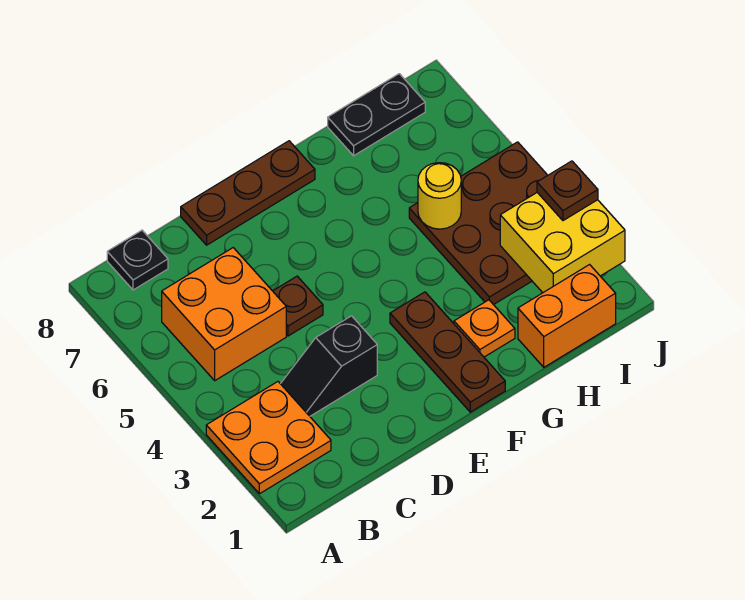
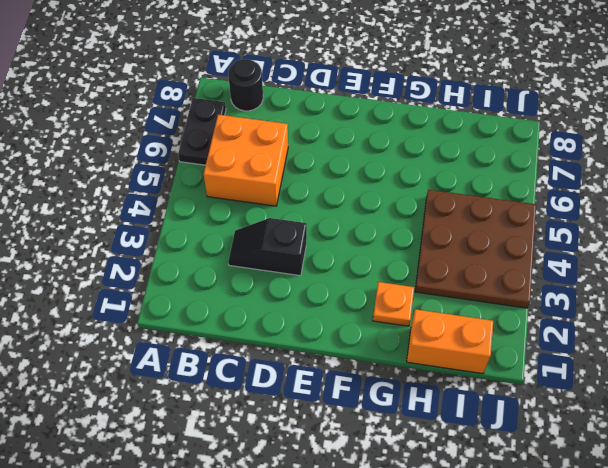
black 1x2 plate [178,98,226,165] -> black 1x2 plate turned to [328,74,425,156]
black 1x1 round brick [228,59,263,111] -> black 1x1 plate [107,230,168,290]
none -> orange 2x2 plate [206,382,331,494]
none -> brown 1x1 plate [273,276,323,336]
none -> brown 1x3 plate [181,141,315,245]

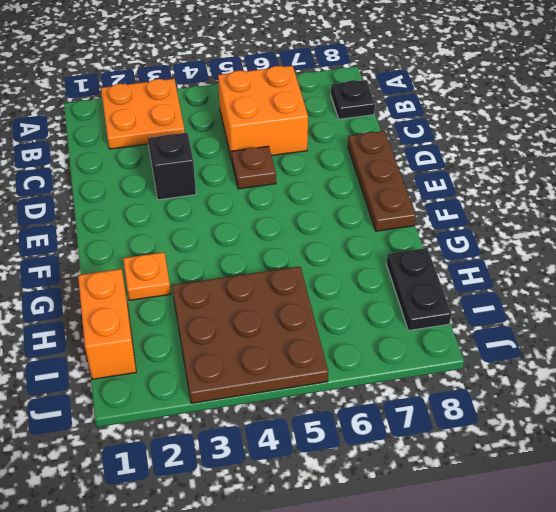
none -> brown 1x3 plate [390,292,505,412]
none -> yellow 1x1 round brick [418,163,461,229]
none -> yellow 2x2 brick [500,193,625,293]

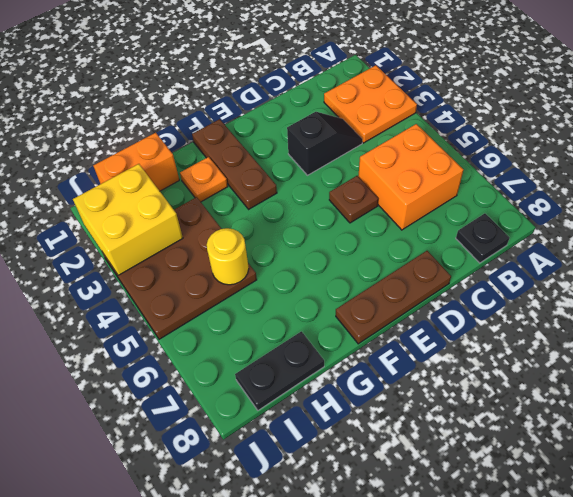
none -> brown 1x1 plate [537,161,598,221]

